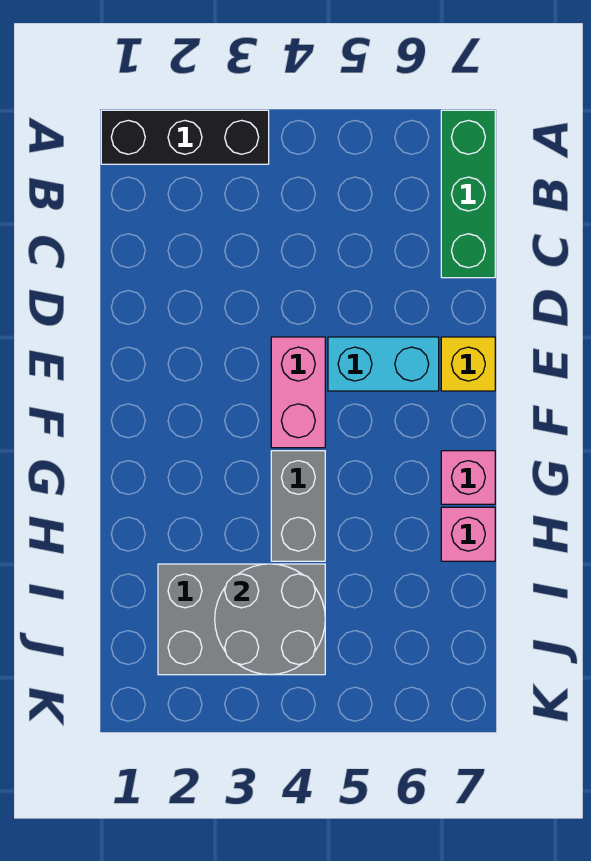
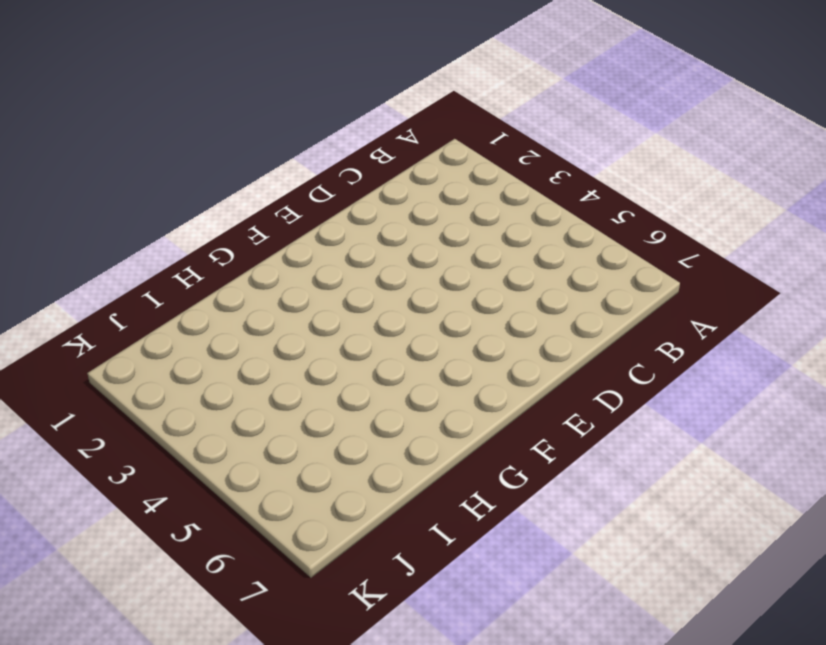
none -> black 1x3 brick [101,110,269,164]
none -> green 1x3 brick [441,110,495,278]

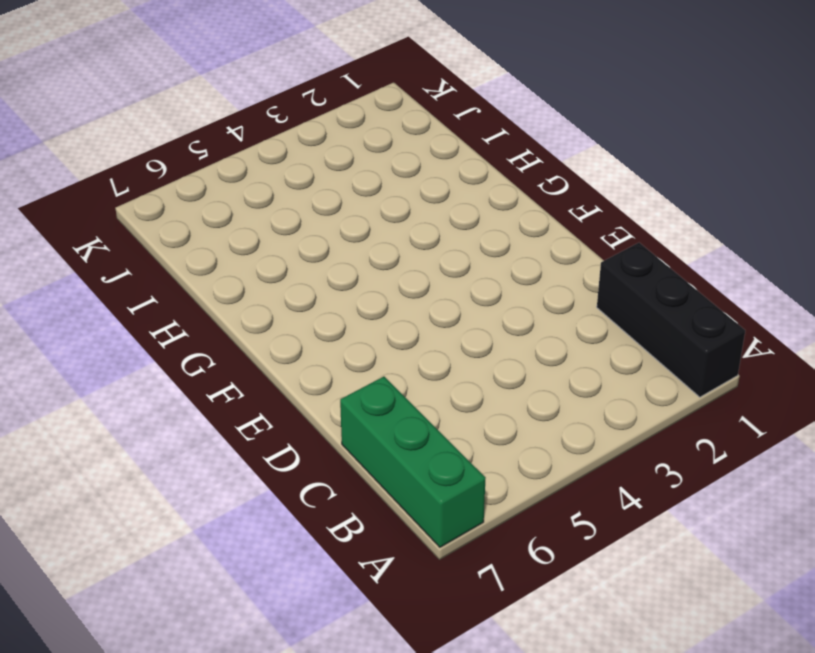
black 1x3 brick [597,243,745,397] -> black 1x3 brick turned to [101,110,269,164]
none -> pink 1x2 brick [271,337,325,448]
none -> cyan 1x2 brick [328,337,439,391]

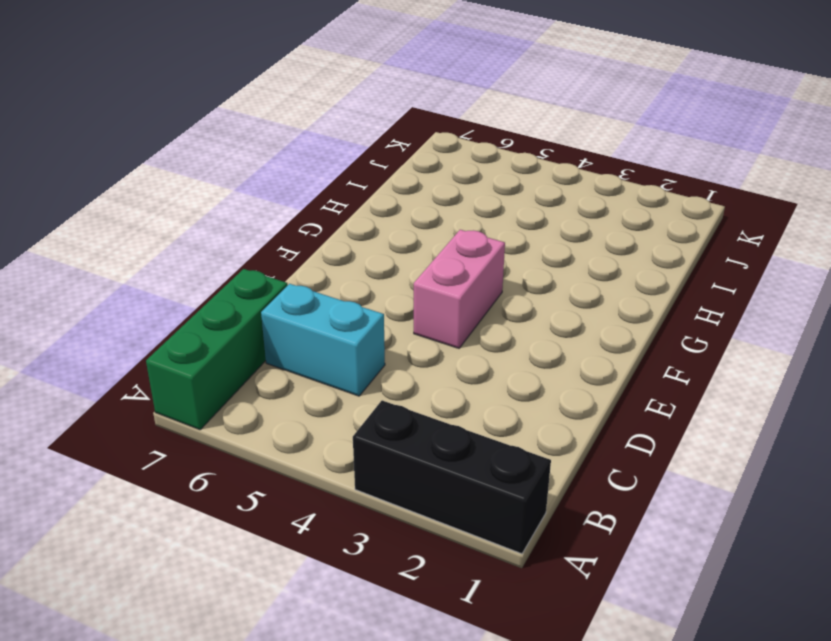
cyan 1x2 brick [261,284,385,396] -> cyan 1x2 brick moved to [328,337,439,391]
none -> yellow 1x1 brick [441,337,495,391]
none -> grey 1x2 brick [271,451,325,561]

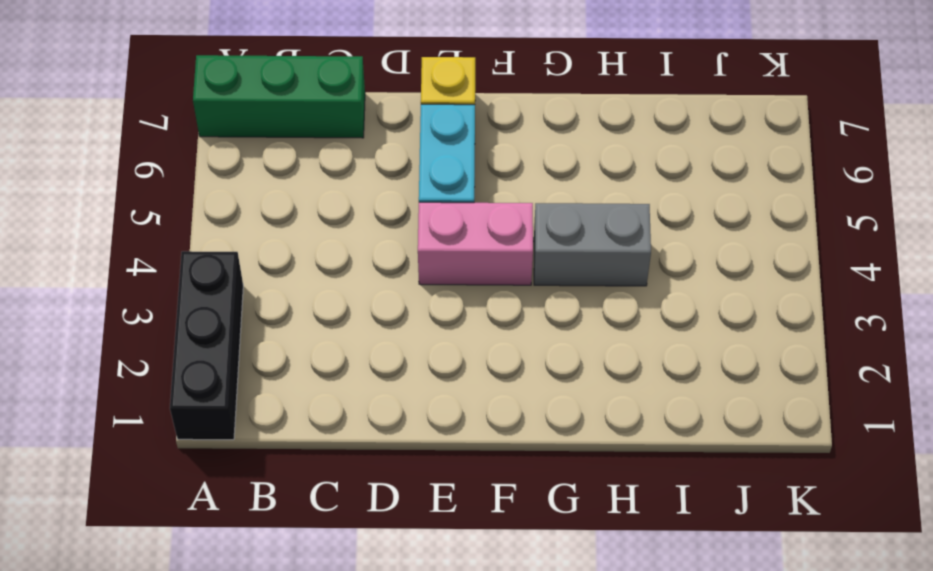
none -> pink 1x1 brick [441,451,495,504]
none -> pink 1x1 brick [441,507,495,561]

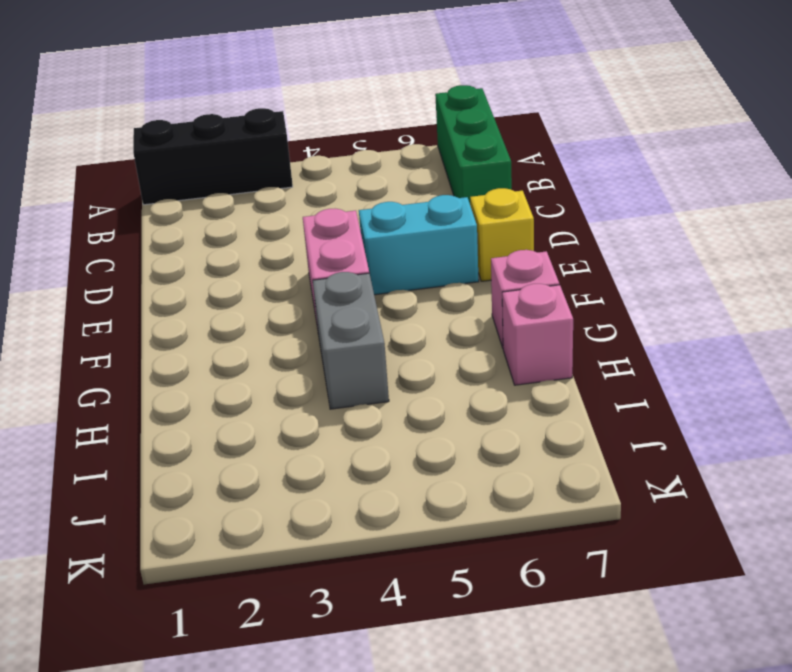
none -> grey 2x3 brick [158,564,325,675]
none -> grey 2x2 round brick [215,564,325,675]

